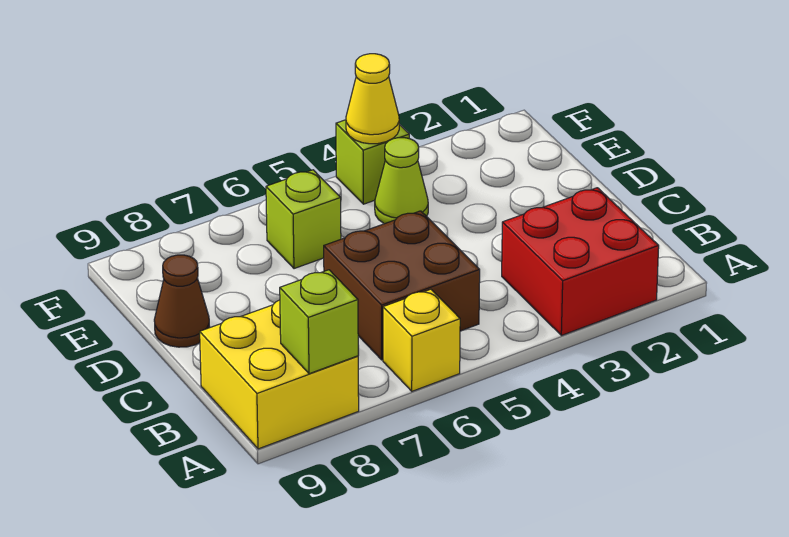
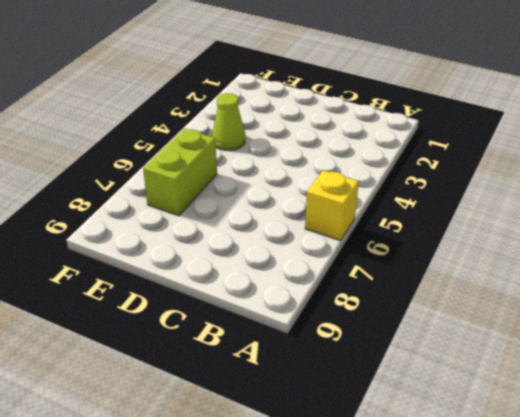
lime 1x2 brick [143,129,217,216] -> lime 1x1 brick [266,170,341,269]
none -> red 2x2 brick [502,188,659,335]
none -> yellow 2x2 brick [200,300,359,449]

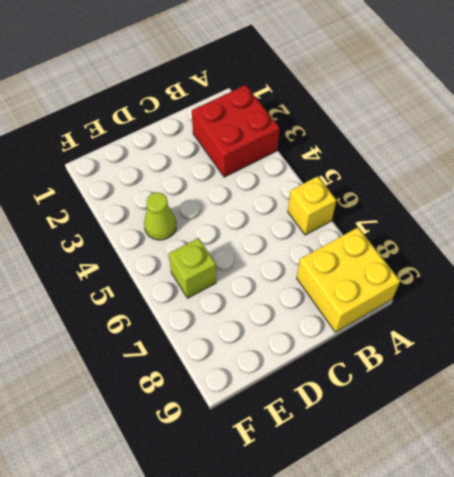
none -> brown 2x2 brick [324,211,480,360]
none -> brown 1x1 cone [154,255,210,347]

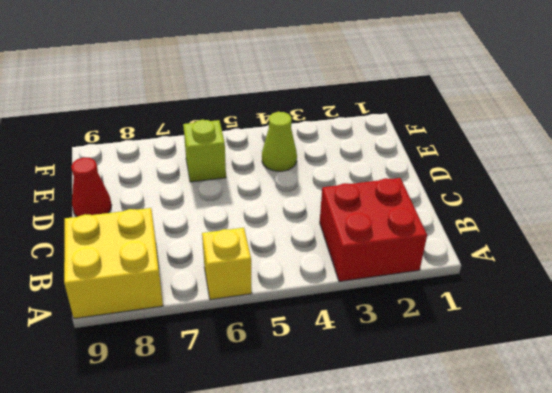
red 1x1 cone [71,158,112,217] -> brown 1x1 cone [154,255,210,347]
none -> brown 2x2 brick [324,211,480,360]
none -> lime 1x1 brick [336,120,409,204]

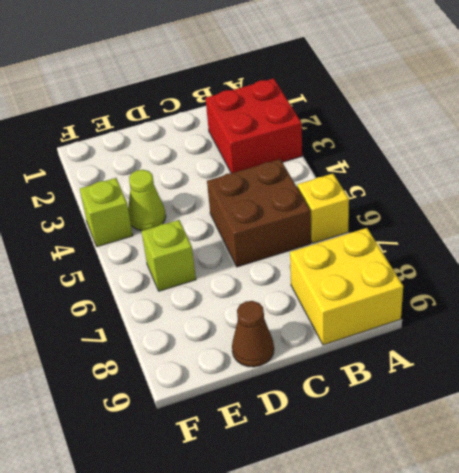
none -> lime 1x1 brick [280,270,358,374]
none -> yellow 1x1 cone [346,54,399,144]

